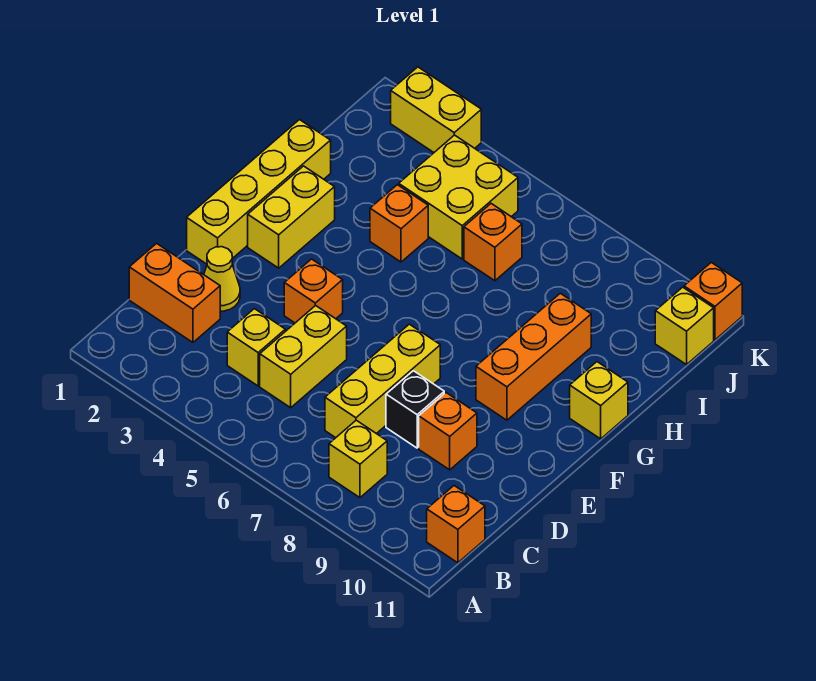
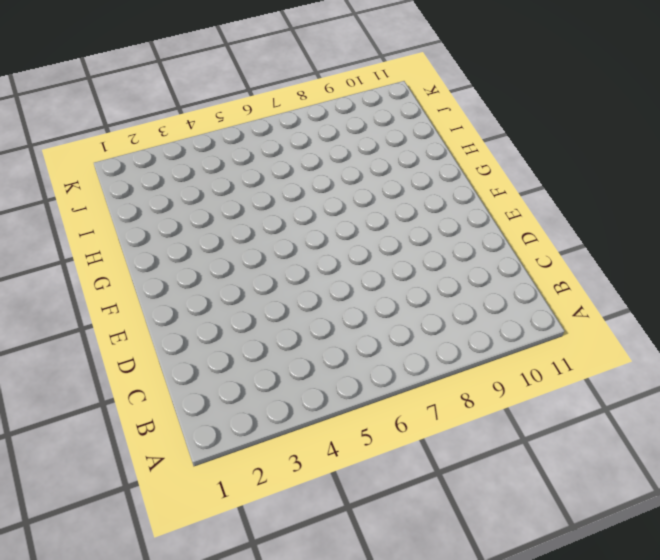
none -> yellow 1x1 brick [329,420,387,498]
none -> orange 1x1 brick [427,486,485,563]
none -> orange 1x2 brick [129,243,220,342]

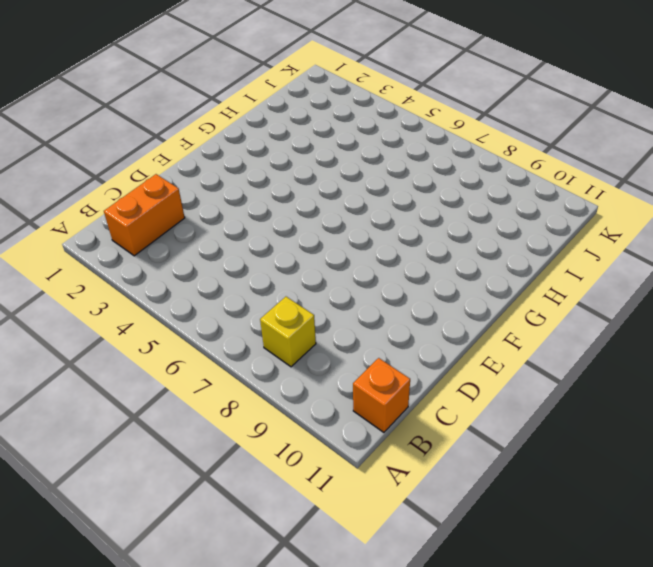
orange 1x2 brick [104,174,185,256] -> orange 1x2 brick turned to [129,243,220,342]
none -> yellow 1x1 brick [227,309,285,386]
none -> yellow 1x2 brick [260,305,347,408]
none -> yellow 1x3 brick [325,324,440,438]

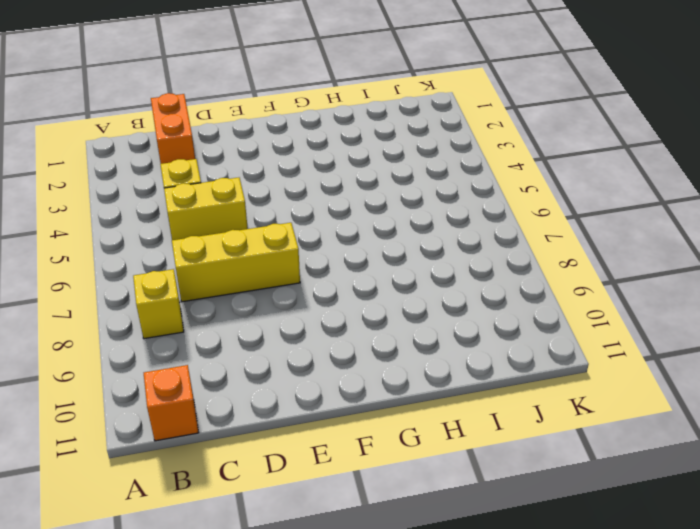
none -> yellow 1x1 cone [204,247,240,311]
none -> black 1x1 brick [386,371,444,448]
none -> orange 1x1 brick [419,393,477,470]

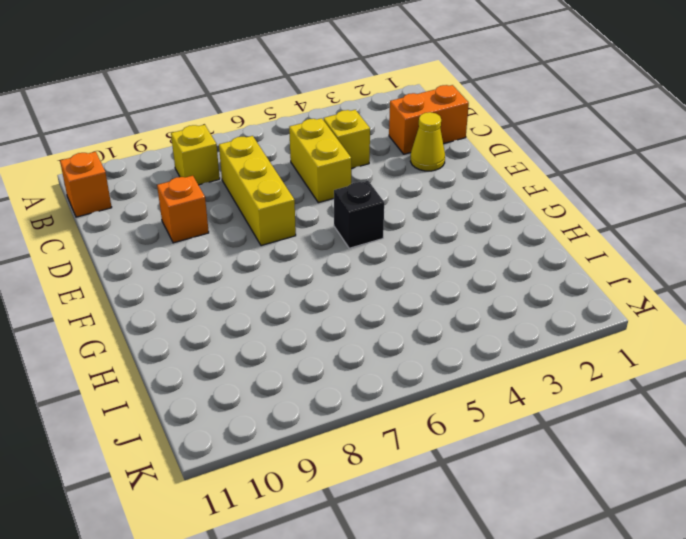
black 1x1 brick [334,181,384,248] -> black 1x1 brick moved to [386,371,444,448]
none -> yellow 1x4 brick [187,120,331,264]
none -> orange 1x1 brick [284,259,343,323]
none -> yellow 1x2 brick [248,166,335,268]

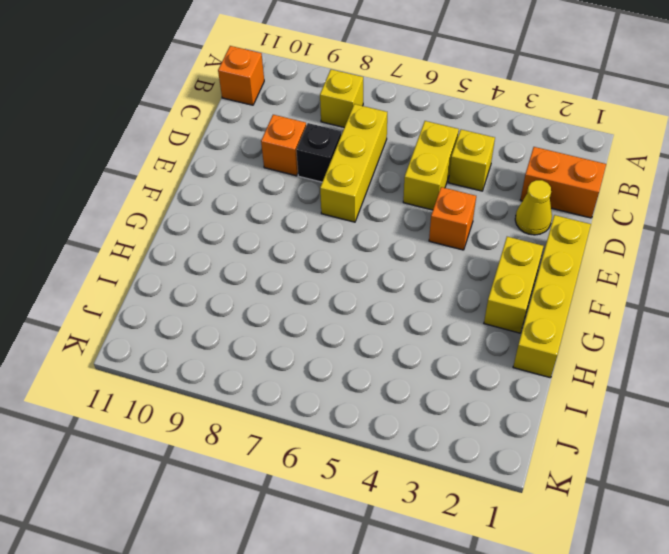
none -> orange 1x3 brick [476,293,591,420]
none -> yellow 1x1 brick [570,362,628,439]
none -> orange 1x1 brick [370,185,428,262]

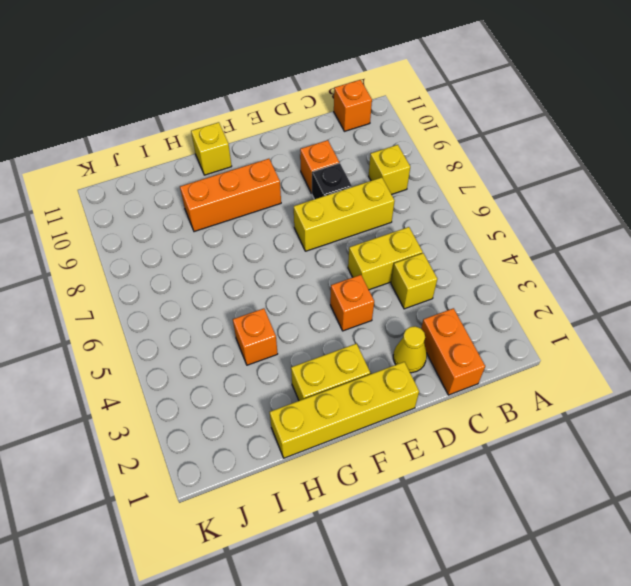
none -> yellow 2x2 brick [399,135,518,259]
none -> orange 1x1 brick [464,204,522,281]
none -> yellow 1x1 brick [655,287,714,365]

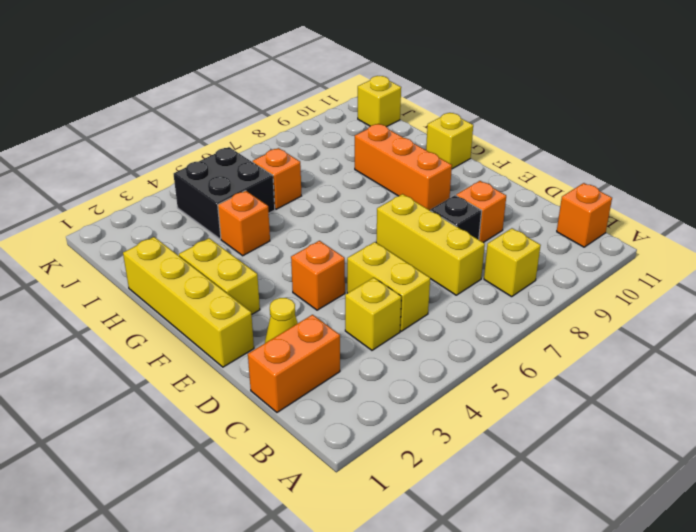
black 2x2 brick [174,147,275,239] -> yellow 2x2 brick [399,135,518,259]
none -> yellow 1x2 brick [391,67,481,152]
none -> orange 1x1 brick [684,262,742,340]

